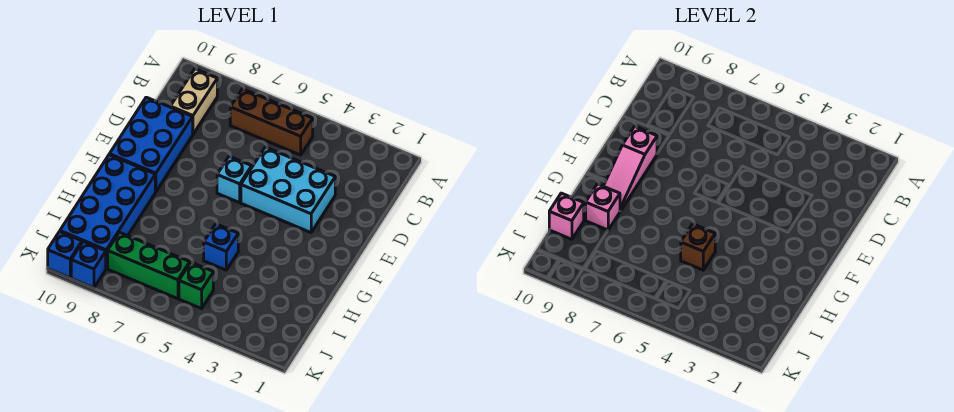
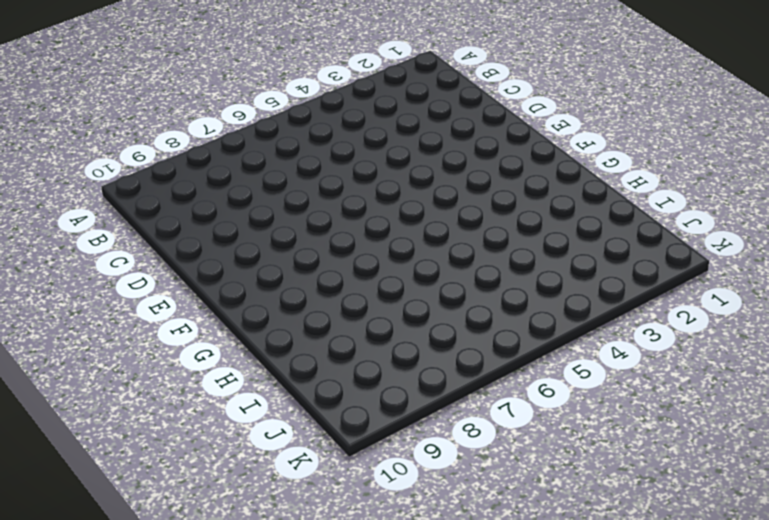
none -> brown 1x3 brick [230,89,313,155]
none -> tan 1x2 brick [170,69,217,134]
none -> cyan 2x3 brick [241,147,335,233]

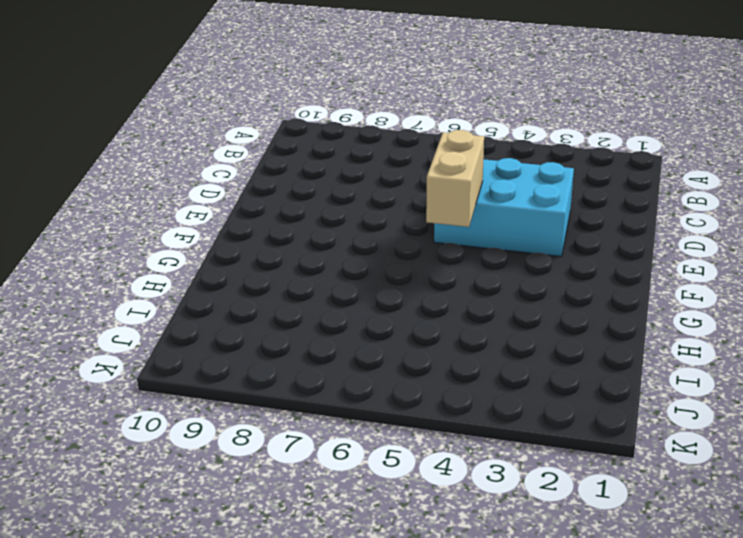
tan 1x2 brick [426,130,484,227] -> tan 1x2 brick moved to [170,69,217,134]
none -> brown 1x3 brick [230,89,313,155]
none -> blue 2x3 brick [109,97,193,192]
none -> cyan 1x1 brick [217,156,252,203]

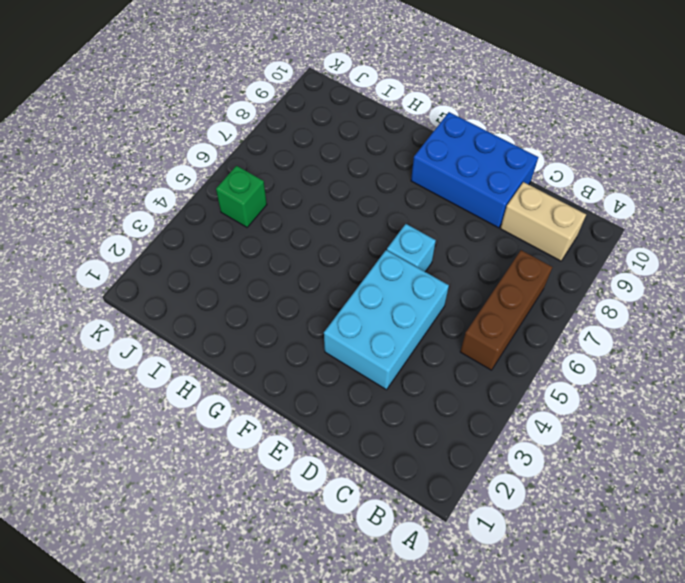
none -> blue 2x4 brick [60,155,155,268]
none -> blue 1x1 brick [204,224,238,270]
none -> green 1x3 brick [108,232,190,299]

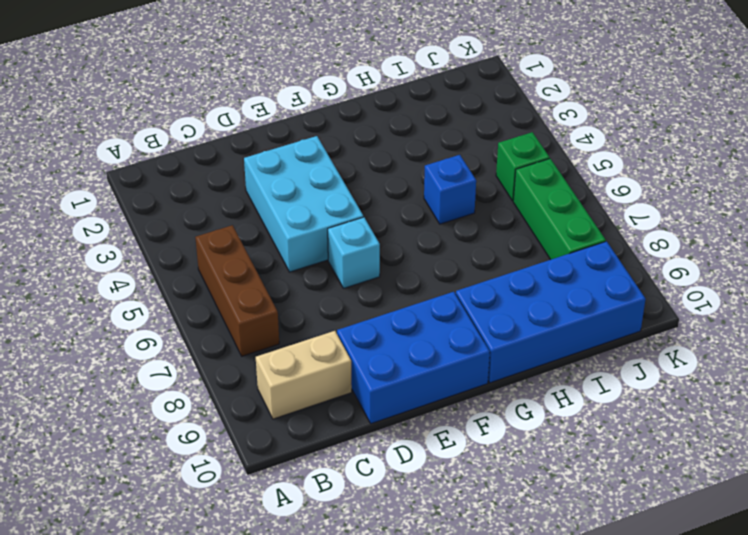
none -> blue 1x1 brick [71,242,106,288]
none -> blue 1x1 brick [48,232,82,278]
none -> pink 1x3 slope [604,126,657,211]

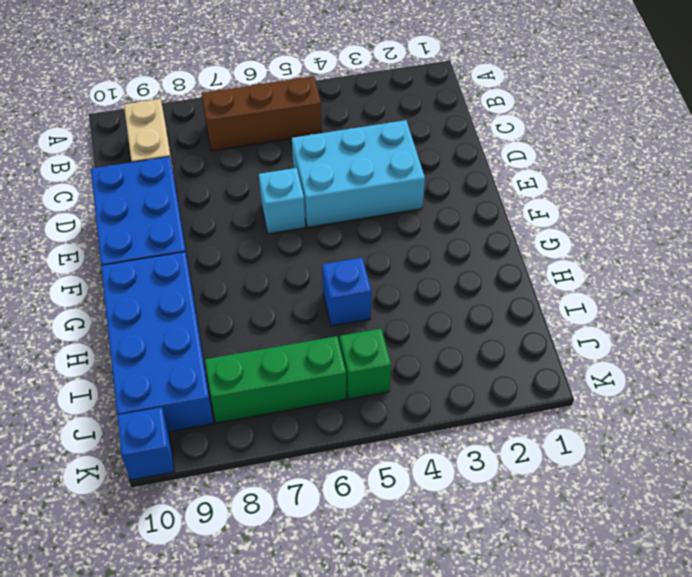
none -> blue 1x1 brick [71,242,106,288]
none -> pink 1x3 slope [604,126,657,211]
none -> brown 1x1 brick [681,224,715,270]

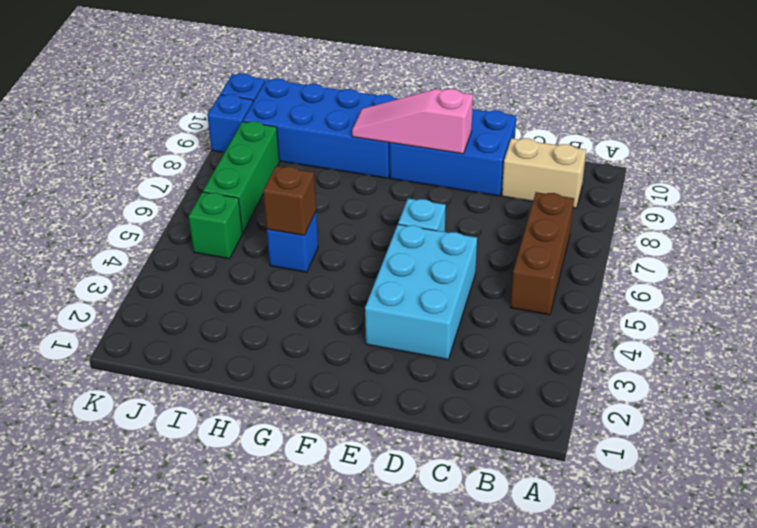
none -> pink 1x1 brick [586,184,620,230]
none -> pink 1x1 brick [549,193,584,239]

